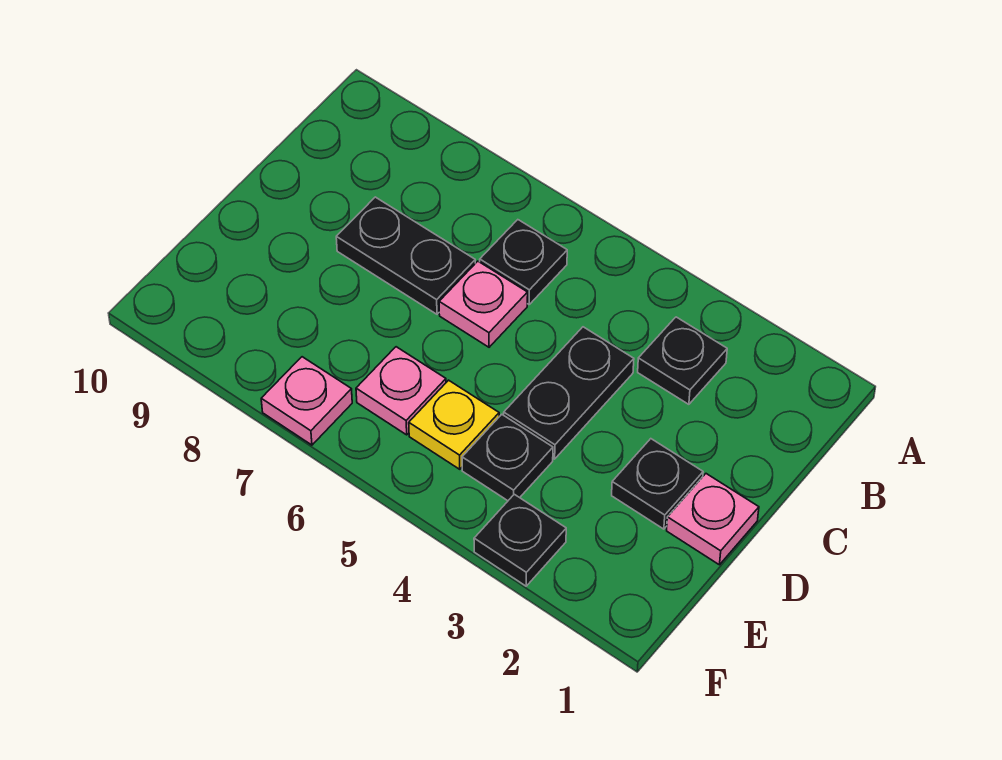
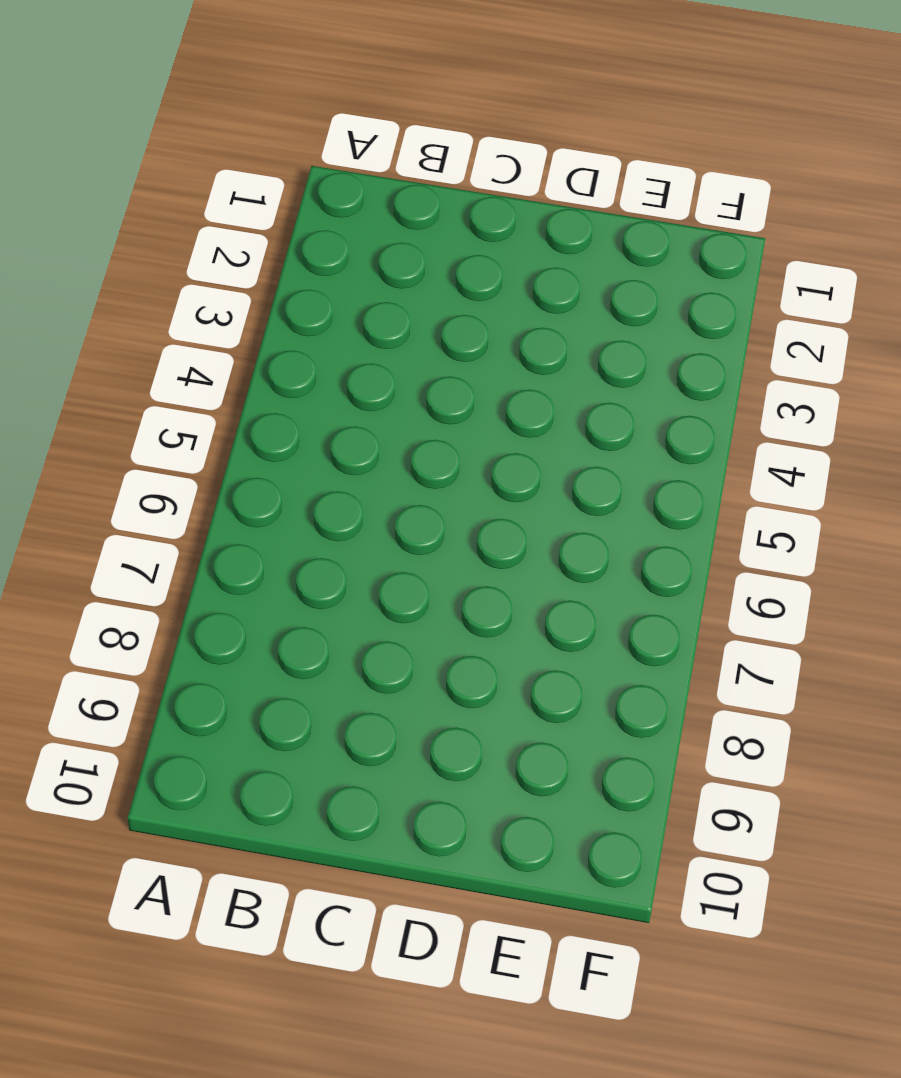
none -> black 1x1 plate [638,317,727,404]
none -> black 1x1 plate [480,220,567,304]
none -> black 1x2 plate [504,327,634,459]

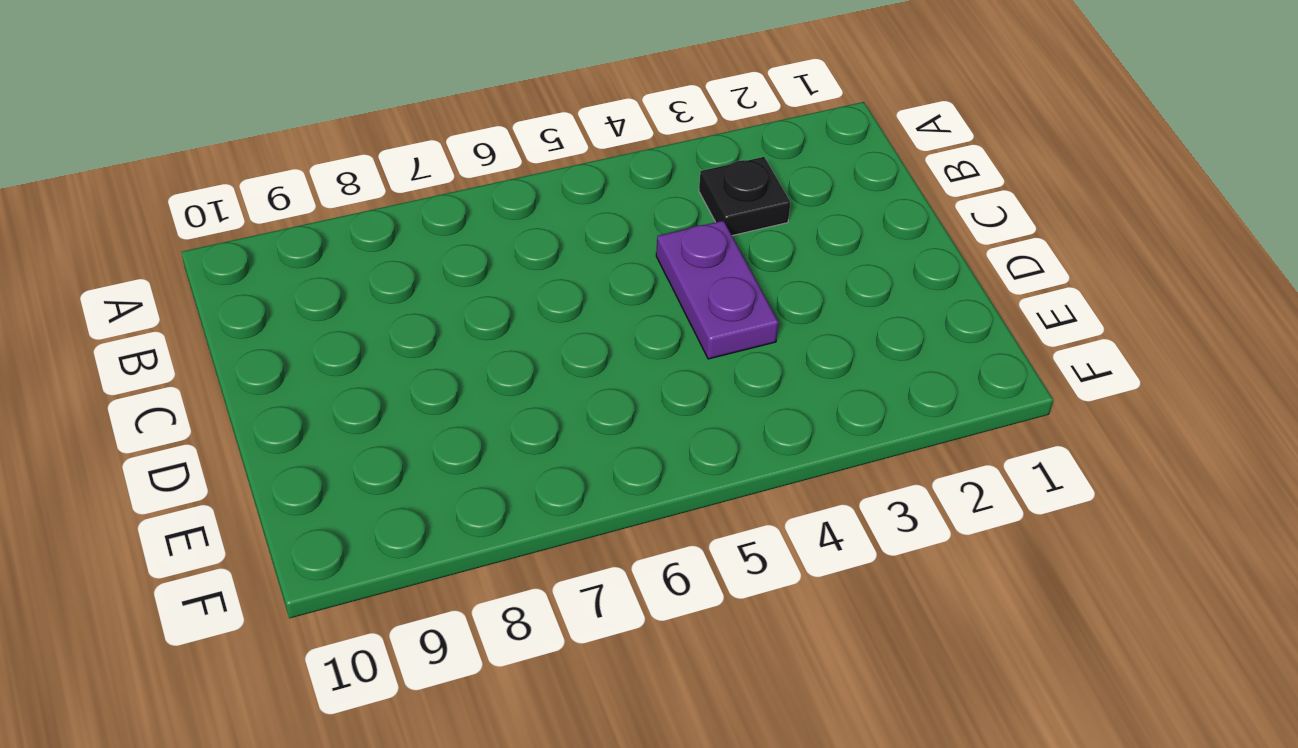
purple 1x2 plate [656,221,779,359] -> black 1x2 plate [504,327,634,459]
none -> black 1x1 plate [480,220,567,304]
none -> pink 1x1 plate [439,261,528,347]
none -> black 1x2 plate [336,197,475,314]

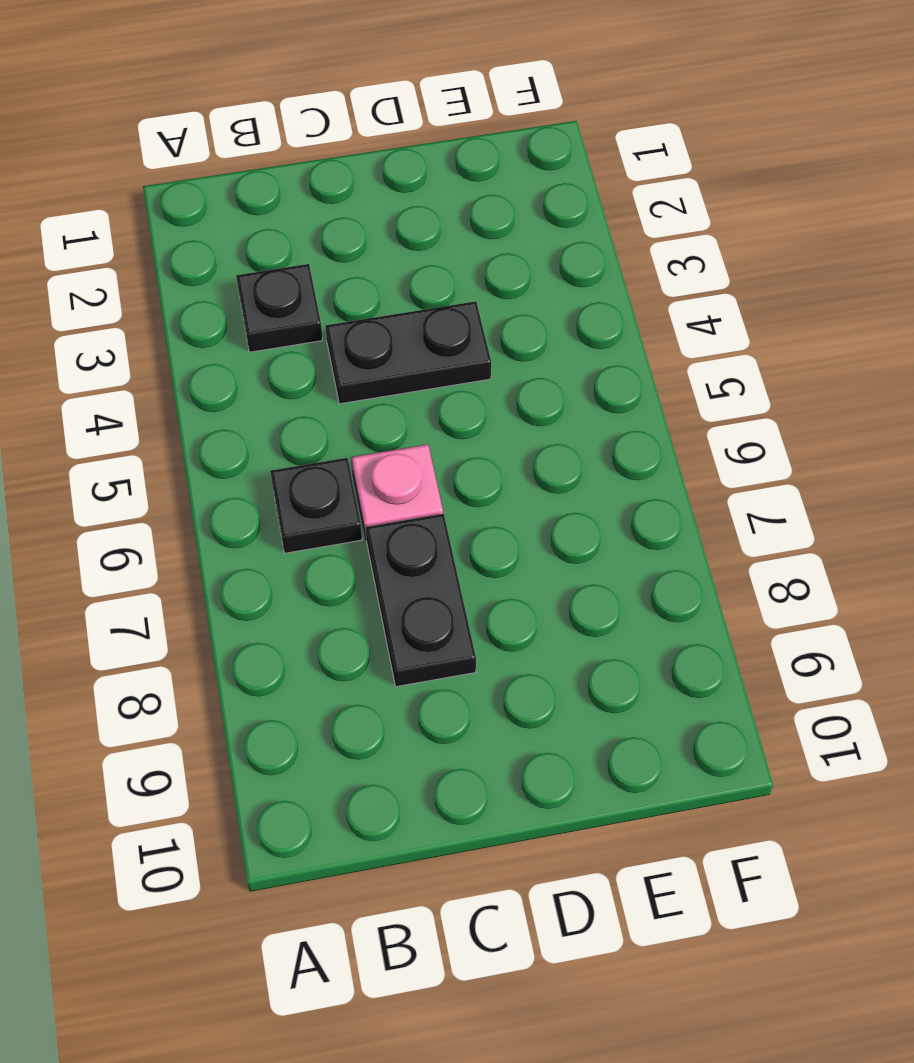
none -> pink 1x1 plate [667,474,759,565]
none -> black 1x1 plate [612,439,703,529]
none -> black 1x1 plate [462,414,553,501]

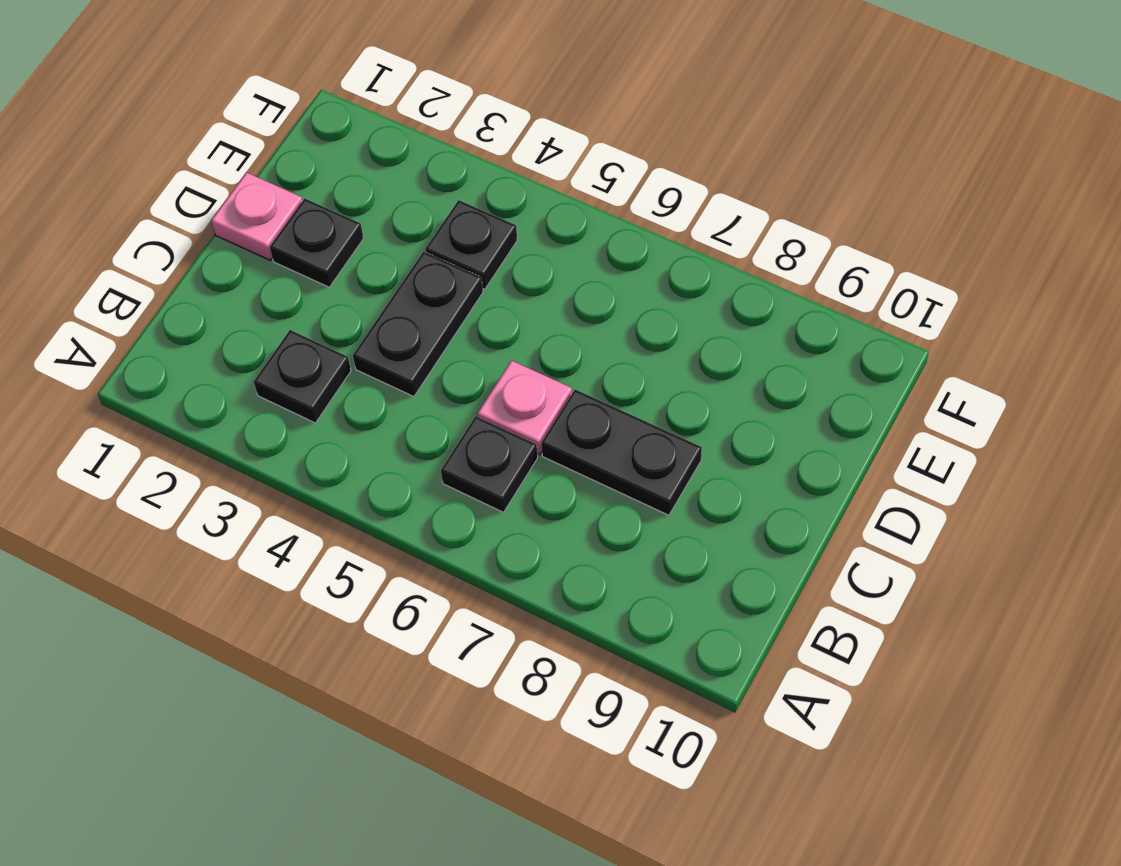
none -> yellow 1x1 plate [409,380,499,469]
none -> pink 1x1 plate [356,347,446,435]
none -> black 1x1 plate [474,494,566,586]

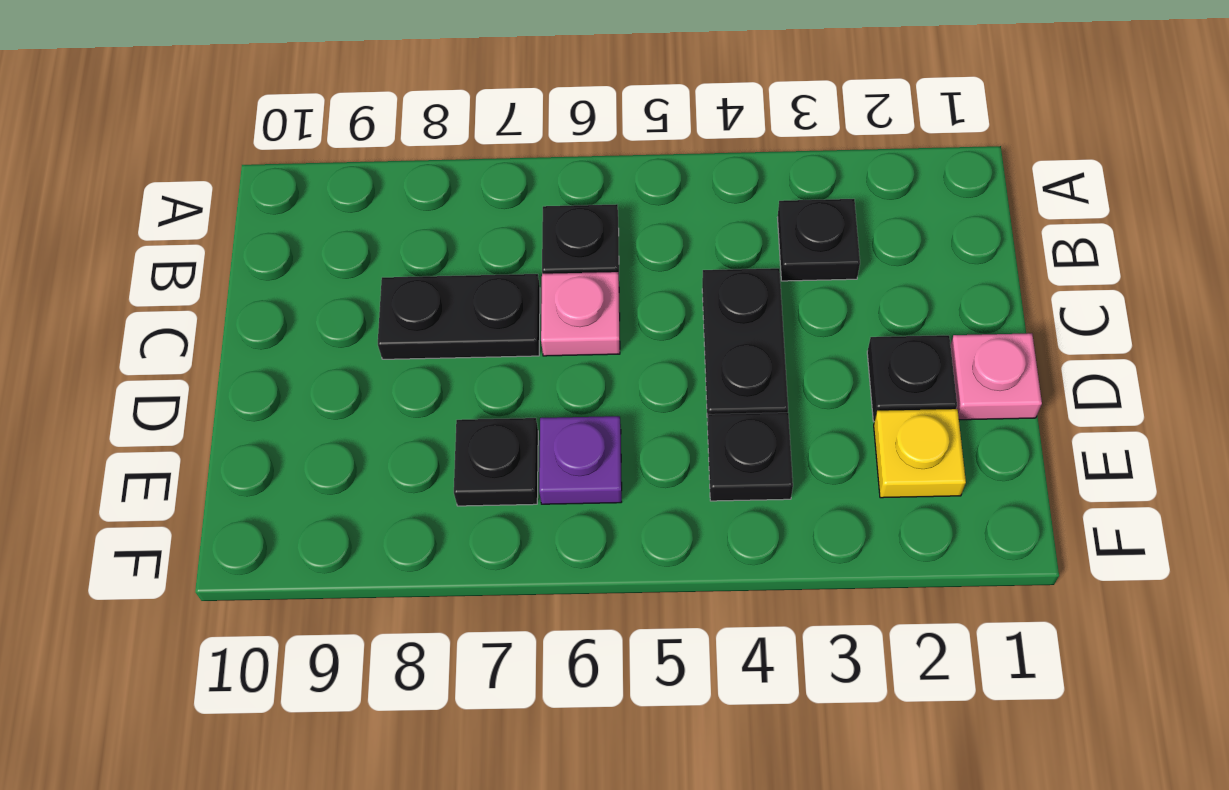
yellow 1x1 plate [874,409,966,498] -> yellow 1x1 plate moved to [409,380,499,469]
purple 1x1 plate [539,416,622,504] -> pink 1x1 plate [356,347,446,435]
black 1x1 plate [454,418,538,506] -> black 1x1 plate moved to [474,494,566,586]
none -> pink 1x1 plate [261,357,352,445]

